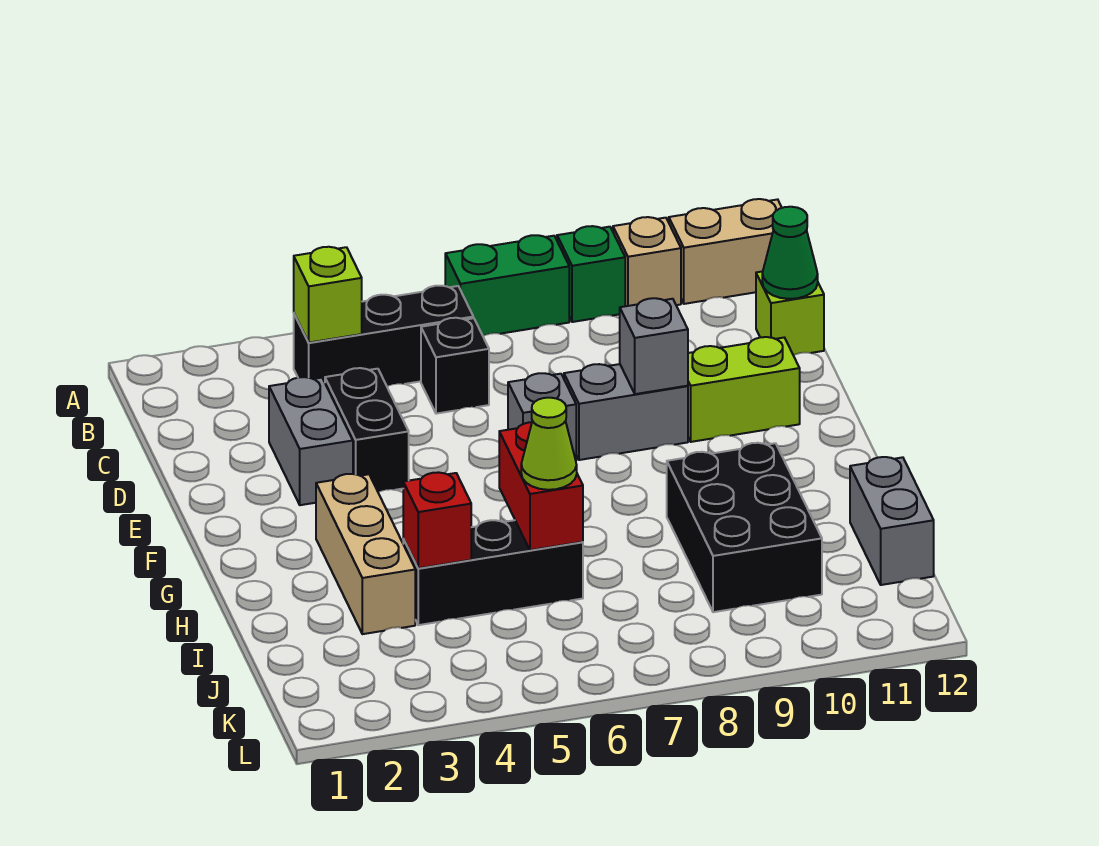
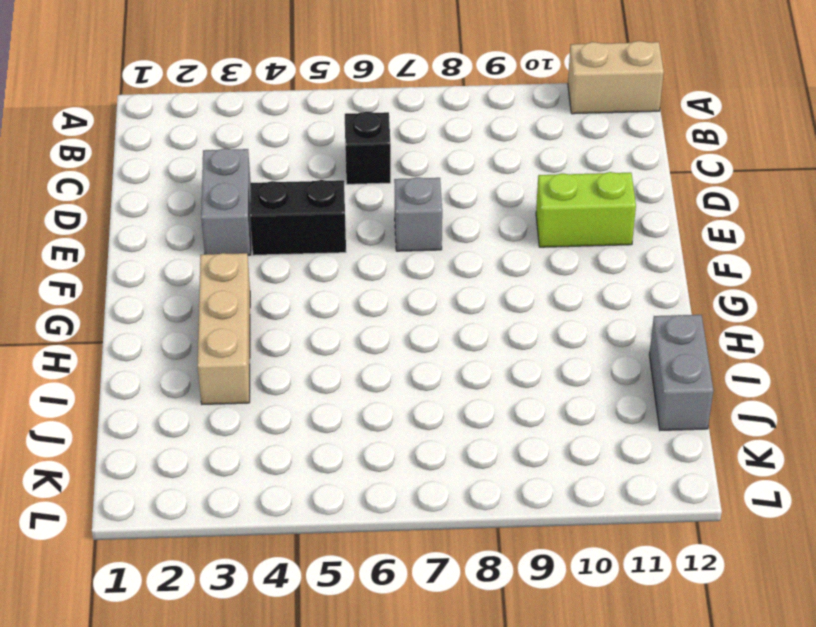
black 1x2 brick [250,180,346,255] -> black 1x2 brick turned to [325,368,409,492]
none -> green 1x2 brick [445,235,569,336]
none -> green 1x1 brick [557,226,625,322]
none -> tan 1x1 brick [613,217,681,306]

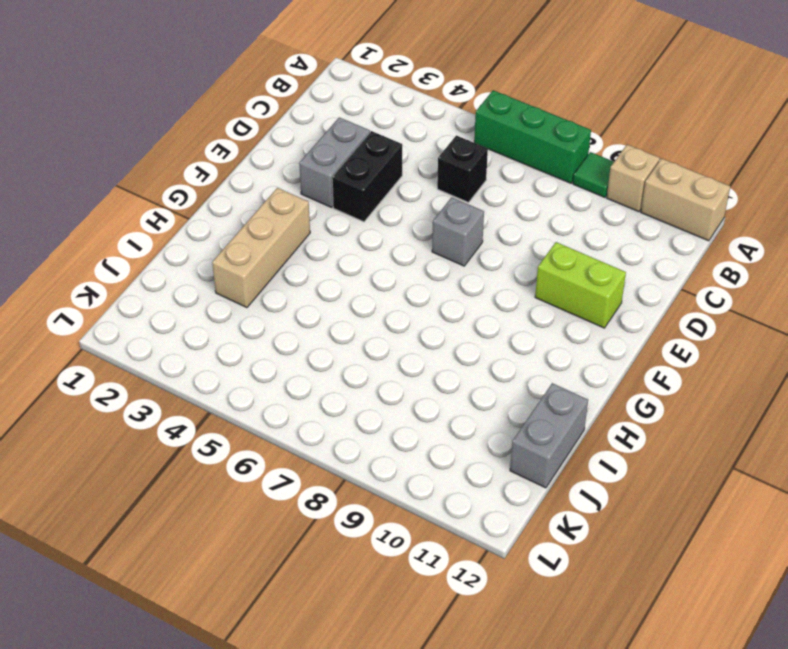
green 1x3 brick [474,90,591,183] -> green 1x2 brick [445,235,569,336]
green 1x1 tile [573,152,614,197] -> green 1x1 brick [557,226,625,322]
none -> black 1x3 brick [294,286,473,386]
none -> lime 1x1 brick [756,271,824,355]
none -> grey 1x2 brick [564,364,688,460]

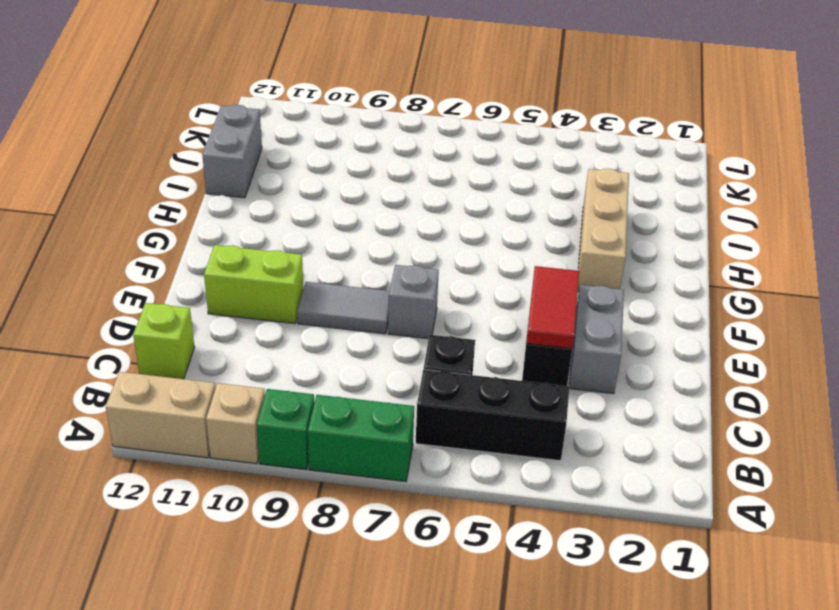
red 1x2 tile [526,266,579,349] -> none
grey 1x2 tile [297,282,390,334] -> grey 1x2 brick [564,364,688,460]
none -> black 2x3 brick [667,443,822,612]
none -> black 1x3 brick [403,520,583,625]
none -> lime 1x1 brick [294,247,362,343]

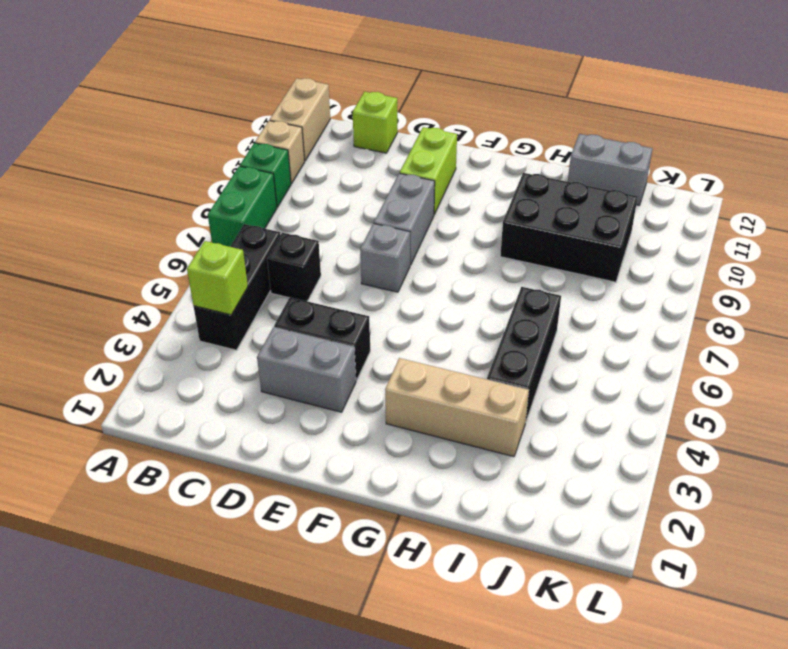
none -> green 1x1 cone [762,207,818,299]
none -> grey 1x1 brick [620,298,688,394]
none -> red 1x2 brick [499,422,583,550]

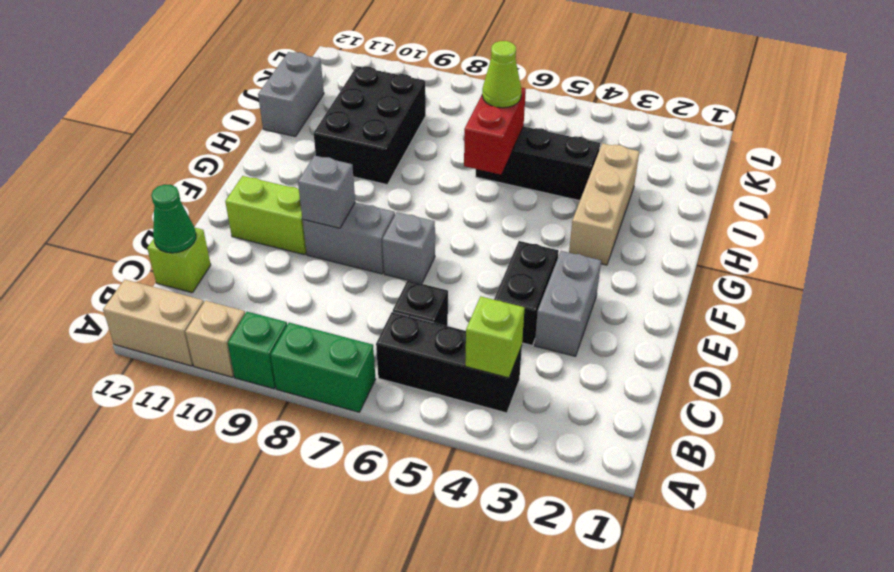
none -> red 1x1 brick [403,472,471,568]

